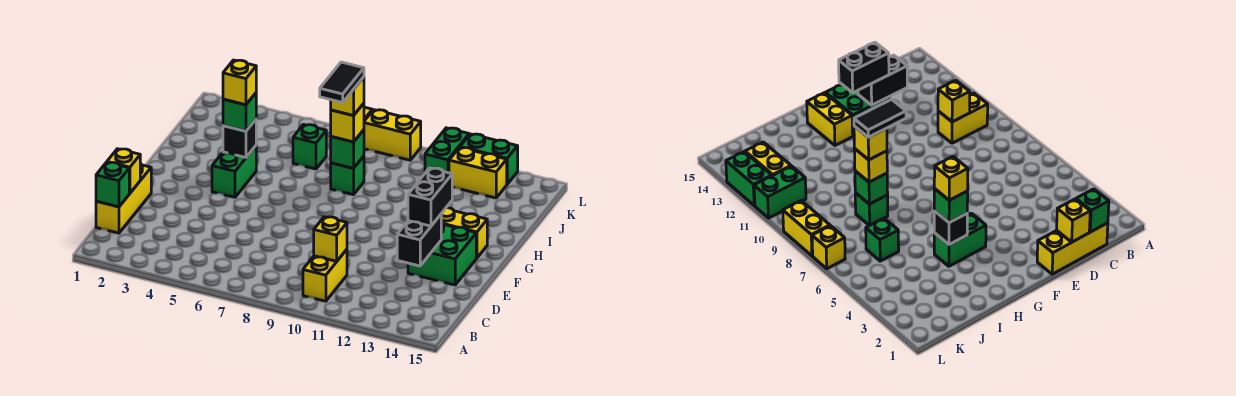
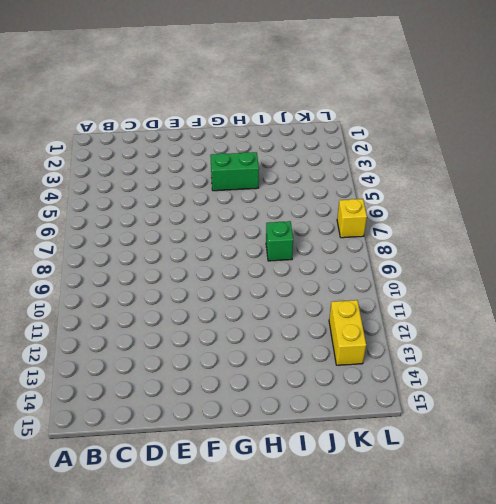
none -> yellow 1x2 brick [303,249,347,301]
none -> yellow 1x3 brick [96,163,151,233]
none -> green 2x2 brick [408,223,476,285]

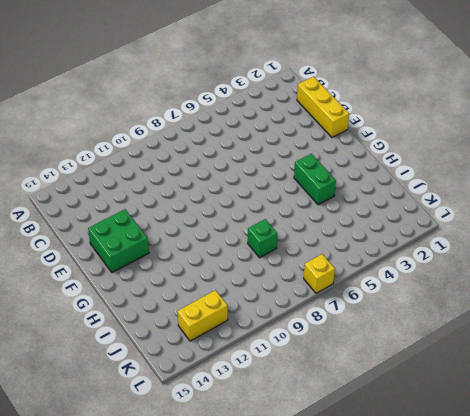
none -> yellow 1x2 brick [303,249,347,301]
none -> yellow 1x2 brick [441,208,487,258]
none -> green 1x1 brick [293,125,326,169]

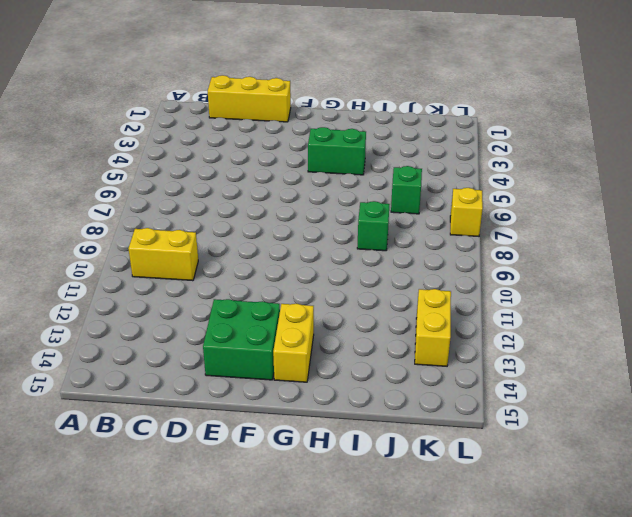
none -> green 1x2 brick [425,128,469,173]
none -> yellow 1x2 brick [364,110,421,160]
none -> green 1x2 brick [460,134,518,184]

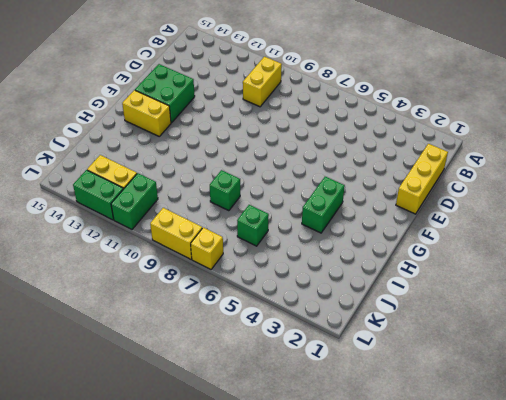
none -> green 1x1 brick [96,162,129,207]
none -> yellow 1x1 brick [314,217,347,261]
none -> yellow 1x1 brick [107,149,140,193]

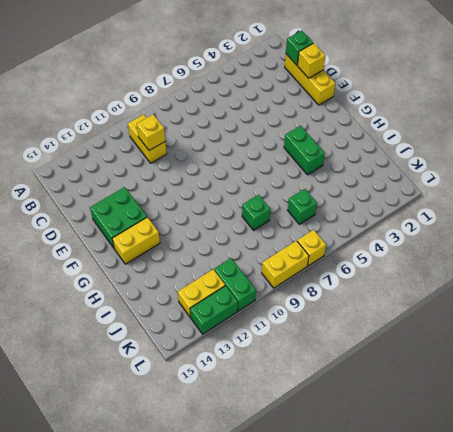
none -> black 1x2 brick [397,215,441,266]
none -> black 1x1 brick [223,120,256,157]
none -> green 1x1 brick [331,130,364,168]

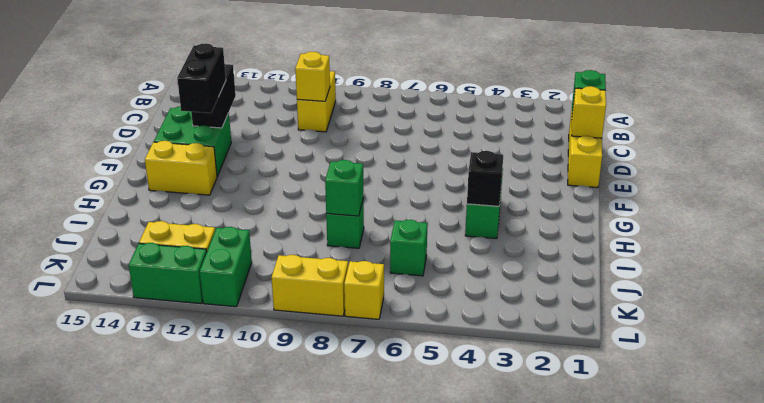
none -> green 1x1 brick [223,93,256,131]
none -> yellow 1x1 brick [331,103,364,142]
none -> yellow 1x1 brick [223,60,256,105]

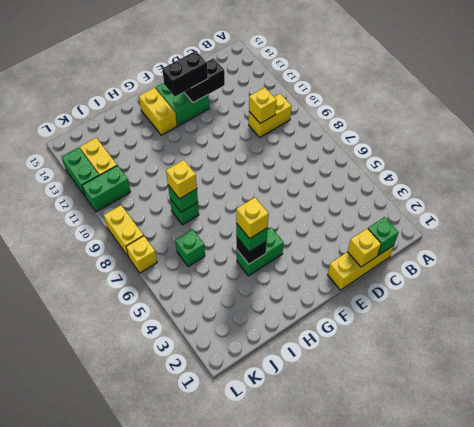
none -> yellow 1x1 brick [331,77,364,116]
none -> black 1x2 tile [320,62,364,102]

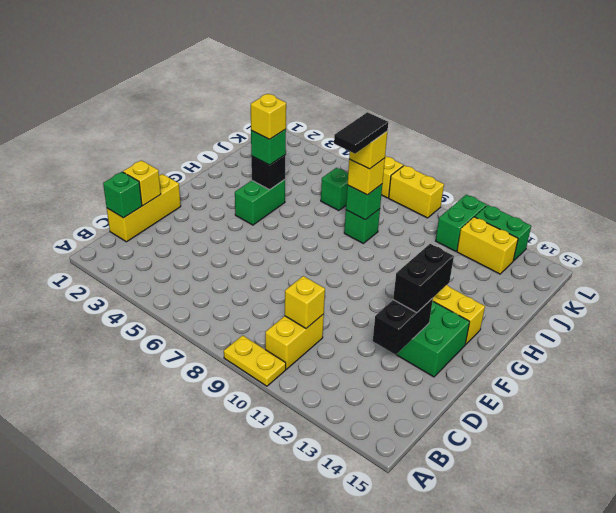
yellow 1x2 plate [224,335,286,386] -> none

